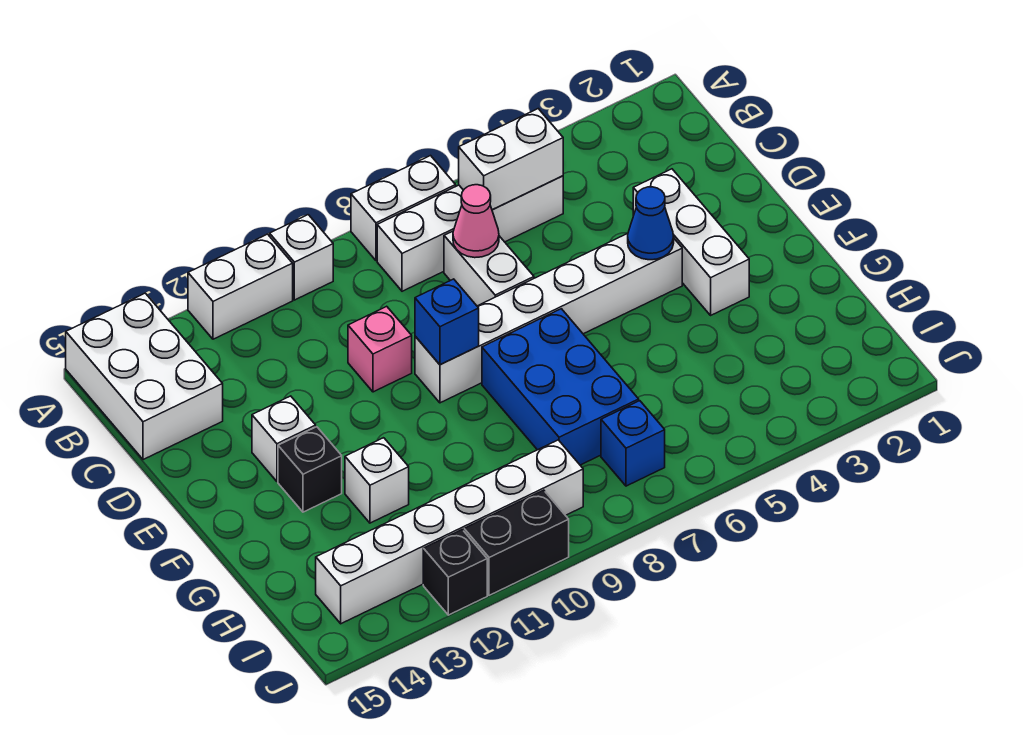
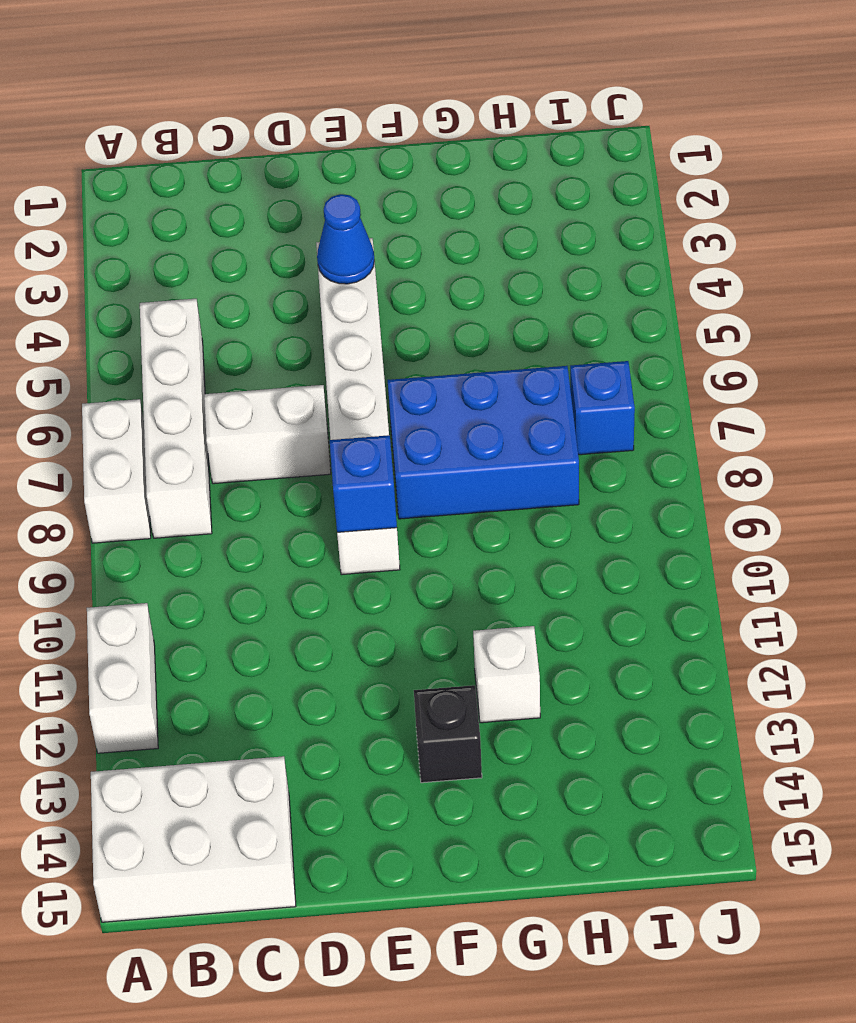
none -> white 1x1 brick [270,215,333,300]
none -> white 1x3 brick [633,169,749,315]
none -> pink 1x1 brick [348,306,412,392]

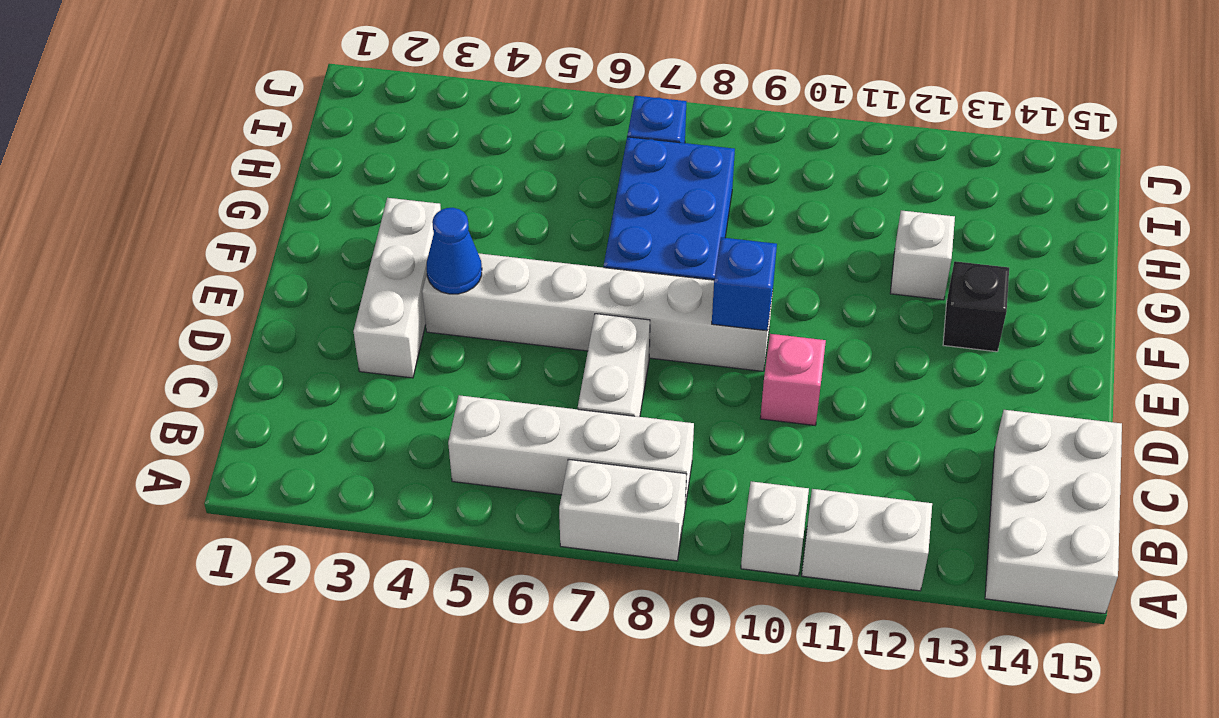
none -> white 1x1 brick [252,396,316,481]
none -> white 1x6 brick [316,440,583,624]
none -> black 1x2 brick [464,490,569,595]

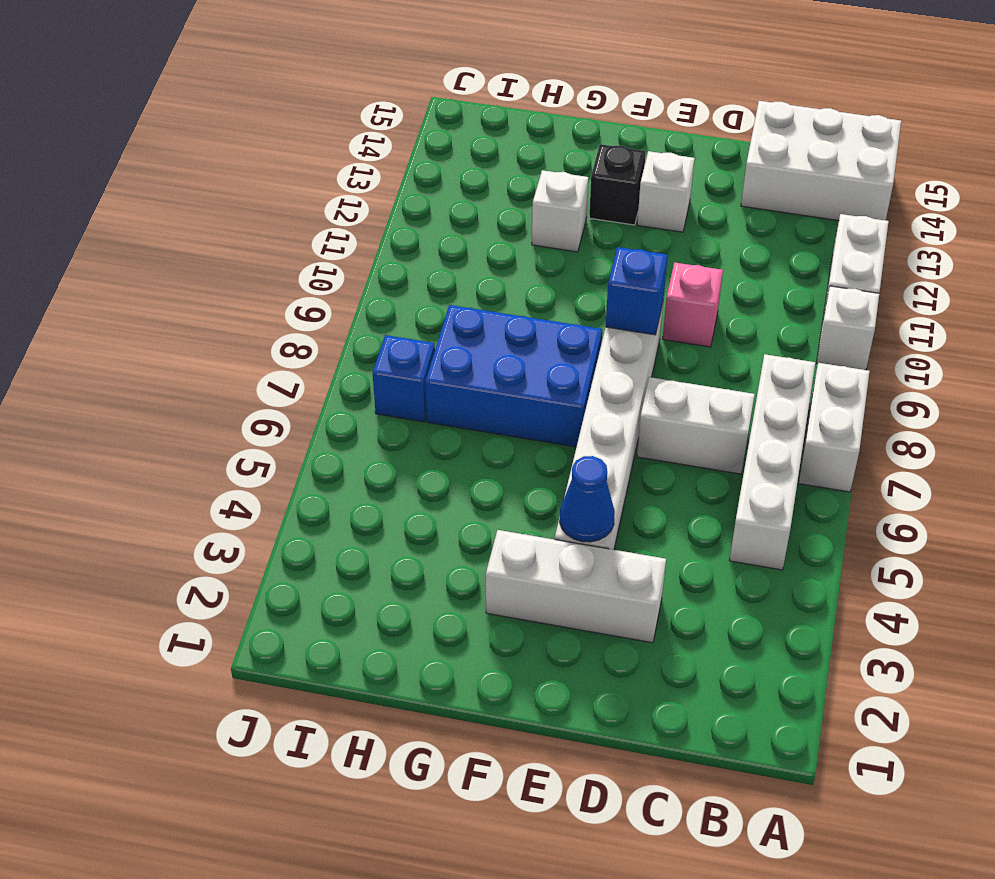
none -> white 1x6 brick [316,440,583,624]
none -> black 1x2 brick [464,490,569,595]
none -> black 1x1 brick [423,530,487,615]

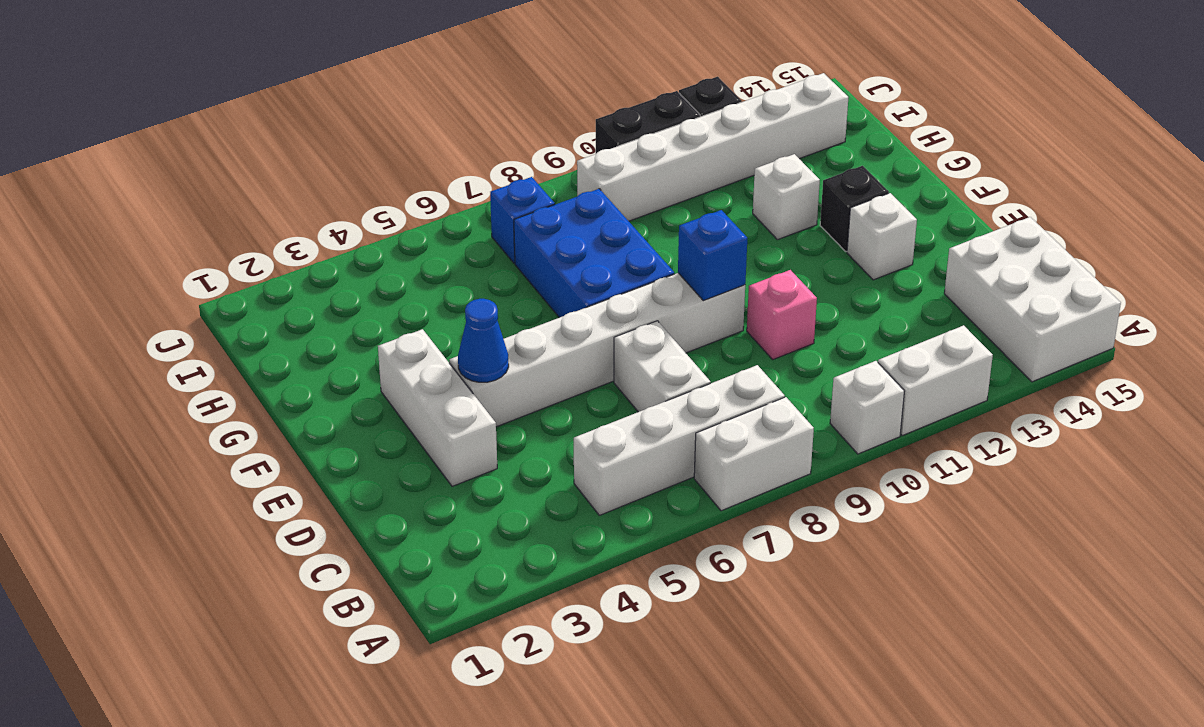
none -> white 1x2 brick [459,109,563,210]
none -> pink 1x1 cone [453,185,499,258]

